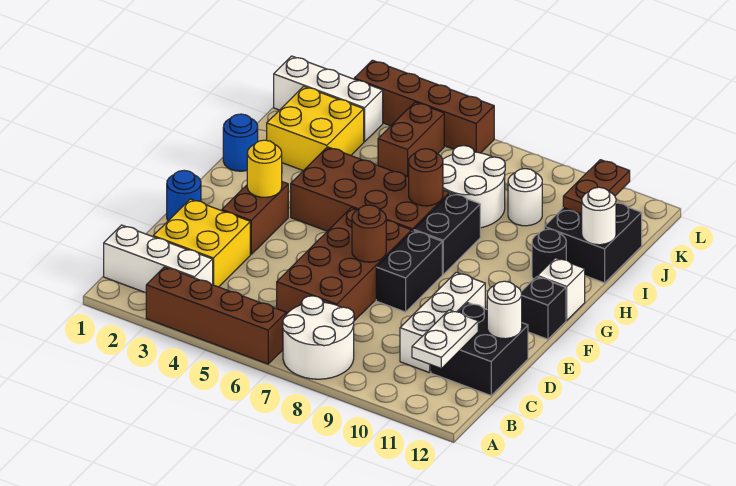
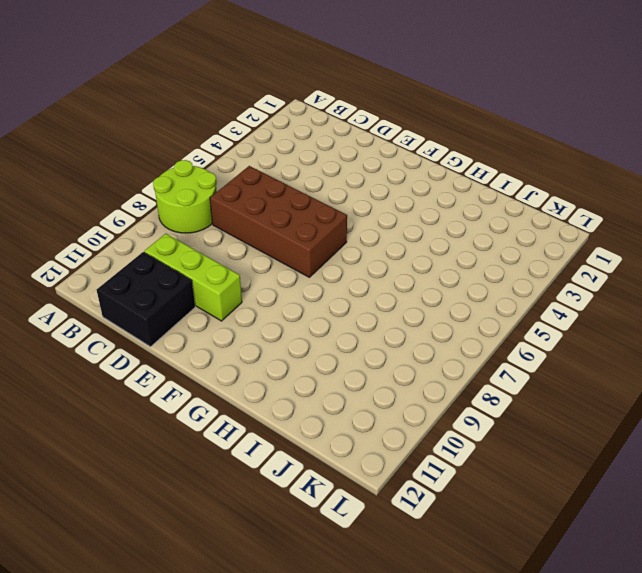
lime 2x2 round brick [153,160,217,233] -> white 2x2 round brick [283,296,354,379]
lime 1x3 brick [144,234,242,321] -> white 1x3 brick [400,272,485,373]
none -> brown 1x4 brick [146,267,286,364]
none -> white 1x3 brick [104,225,213,293]
none -> yellow 2x2 brick [153,199,250,287]
none -> blue 1x1 round brick [167,170,201,221]

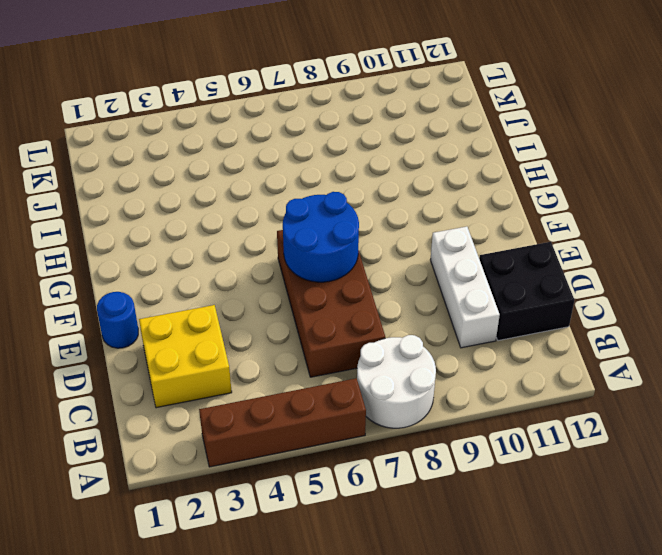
blue 2x2 round brick [283,192,359,282] -> brown 1x1 round brick [352,205,386,262]
none -> white 1x3 brick [104,225,213,293]
none -> brown 1x2 brick [222,182,288,254]
none -> black 1x2 brick [376,231,442,312]
none -> black 1x1 brick [521,277,566,339]

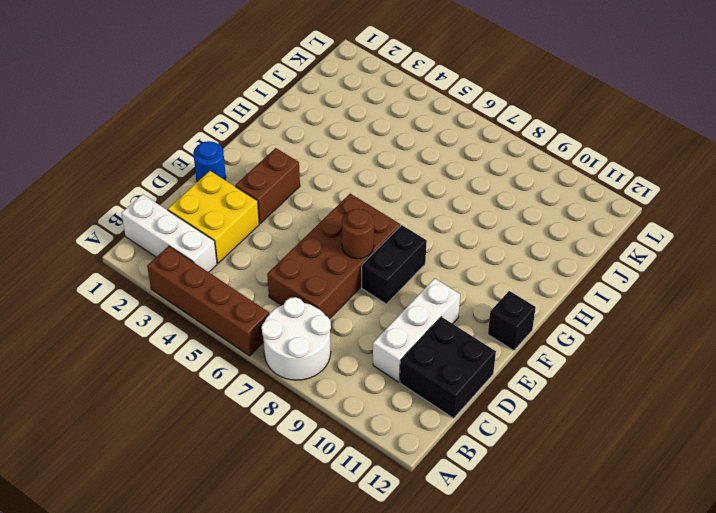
none -> brown 2x4 brick [291,147,449,231]
none -> black 1x2 brick [414,193,480,274]
none -> white 1x1 brick [537,258,585,320]
none -> blue 1x1 round brick [223,114,258,171]

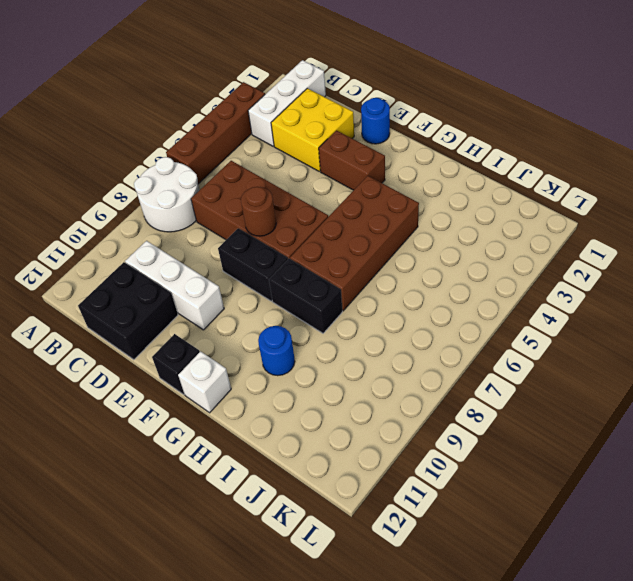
blue 1x1 round brick [258,326,295,376] -> blue 1x1 round brick moved to [223,114,258,171]
none -> black 1x1 round brick [532,229,566,279]
none -> yellow 2x2 brick [267,86,364,171]
none -> white 2x2 round brick [443,146,505,228]
none -> black 2x2 brick [544,203,642,283]

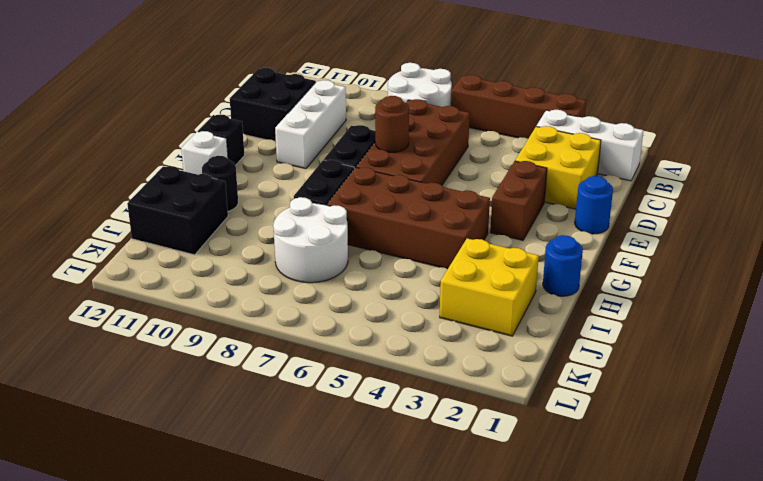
none -> brown 1x2 brick [378,102,444,177]
none -> white 1x1 round brick [508,169,542,226]
none -> white 1x3 brick [274,56,383,142]
none -> brown 1x4 brick [354,60,494,153]

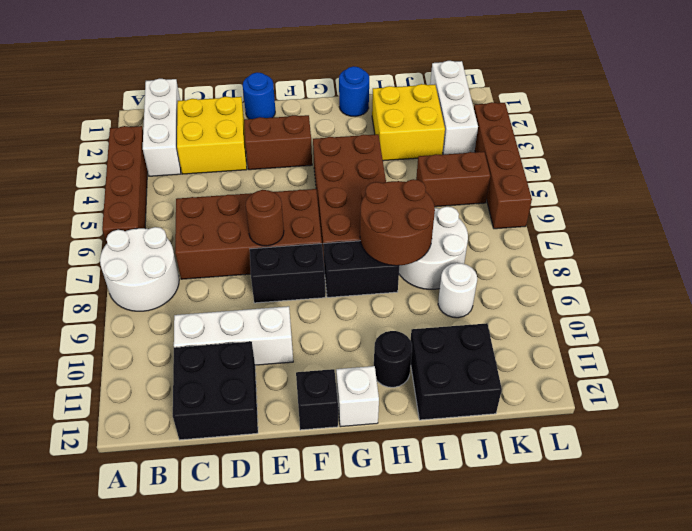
brown 2x2 round brick [360,179,435,266] -> brown 1x1 round brick [409,149,443,206]
none -> white 1x2 plate [412,310,478,368]
none -> white 1x1 round brick [487,281,522,339]
none -> yellow 1x1 round brick [247,140,282,197]
none -> white 1x1 round brick [582,187,616,245]

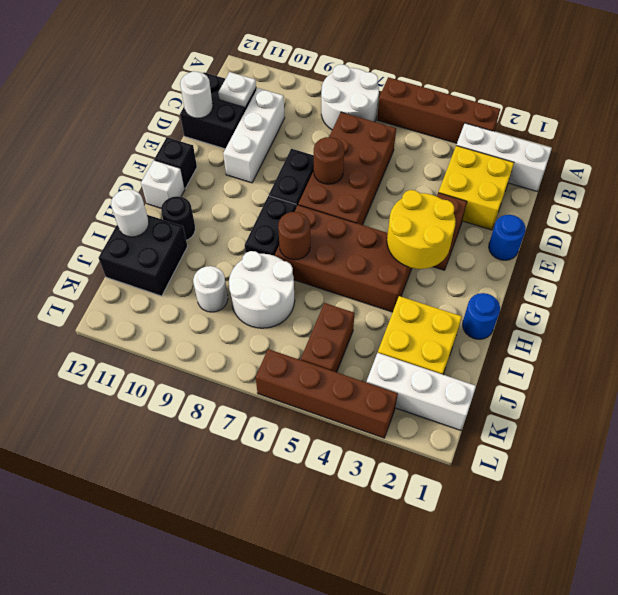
white 1x1 plate [218,72,256,107] -> white 1x2 plate [412,310,478,368]
yellow 2x2 round brick [387,190,456,269] -> yellow 1x1 round brick [247,140,282,197]
none -> brown 1x2 plate [563,160,630,214]

